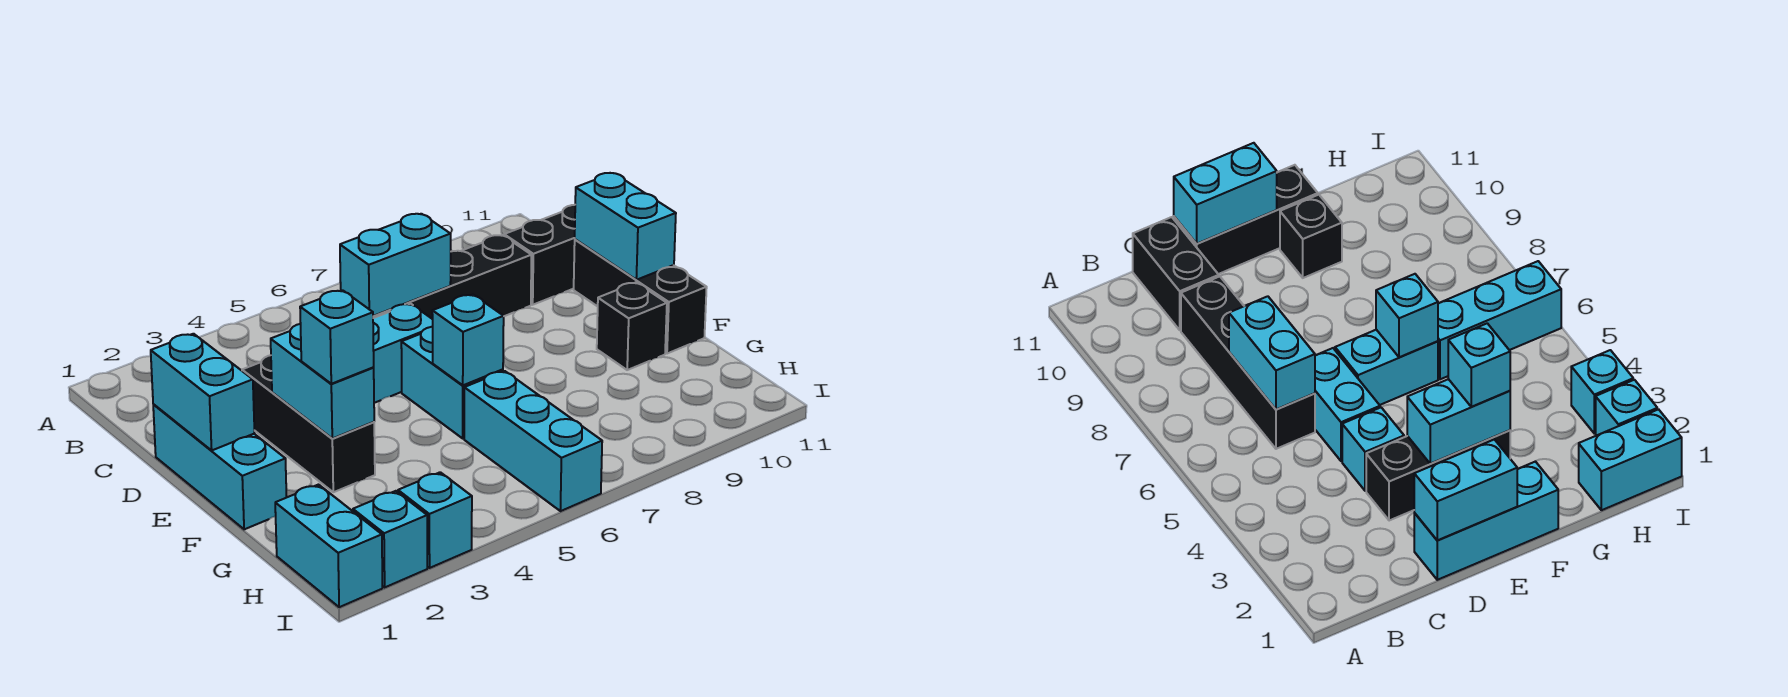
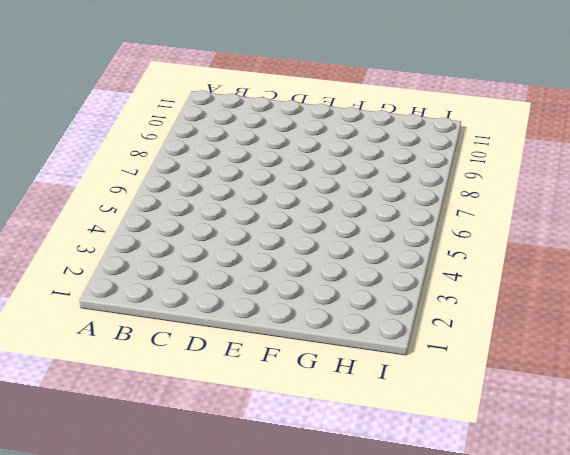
none -> black 1x4 brick [373,235,531,319]
none -> black 1x2 brick [504,205,575,305]
none -> cyan 1x3 brick [153,405,287,529]

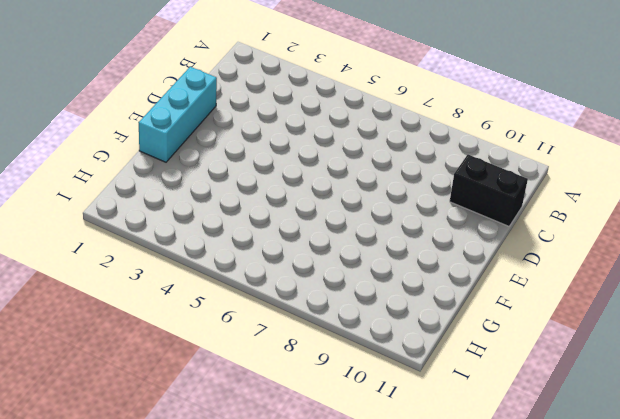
none -> black 1x4 brick [373,235,531,319]
none -> black 1x3 brick [242,355,375,492]
none -> cyan 1x1 brick [1342,408,1404,491]

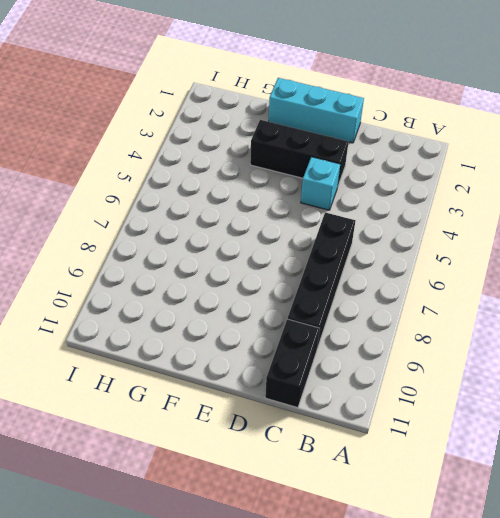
none -> cyan 1x2 brick [373,304,433,403]
none -> black 1x3 brick [574,239,707,354]
none -> cyan 1x2 brick [401,327,503,438]

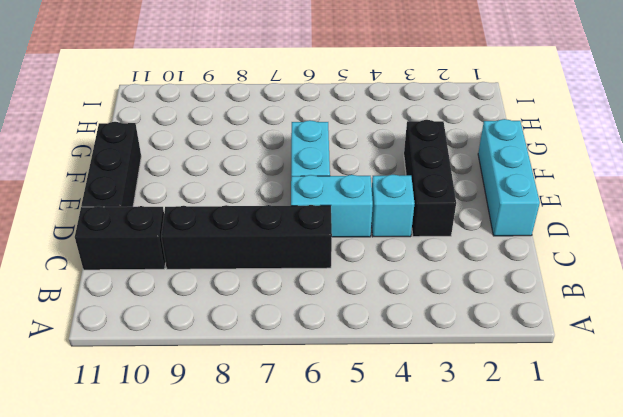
none -> black 1x1 brick [597,283,667,370]
none -> cyan 1x3 brick [464,371,602,511]
none -> cyan 1x2 brick [275,485,382,607]

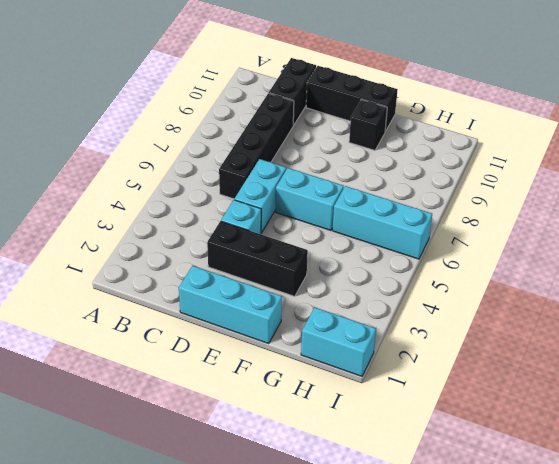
none -> cyan 1x1 brick [353,491,427,587]
none -> cyan 1x1 brick [398,472,472,568]
none -> cyan 1x2 brick [340,214,451,316]

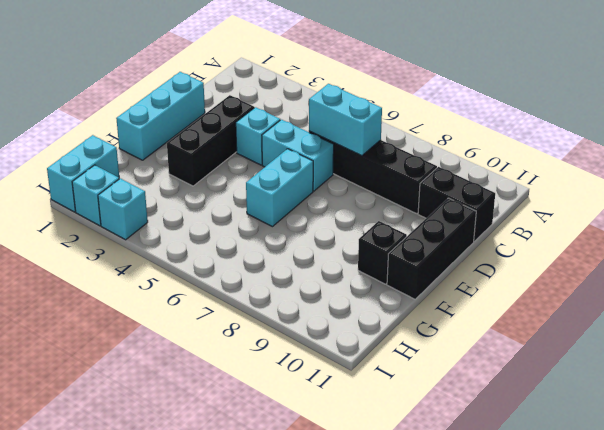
none -> cyan 1x3 brick [464,371,602,511]
none -> cyan 1x2 brick [151,334,255,450]
none -> cyan 1x2 brick [575,173,676,280]

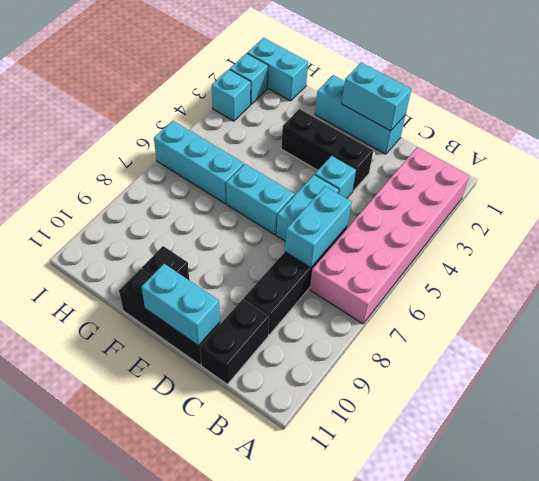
pink 2x6 brick [310,147,469,324] -> none
none -> cyan 1x2 brick [271,324,374,439]
none -> cyan 1x1 brick [432,295,504,385]
none -> cyan 1x1 brick [300,290,374,384]

